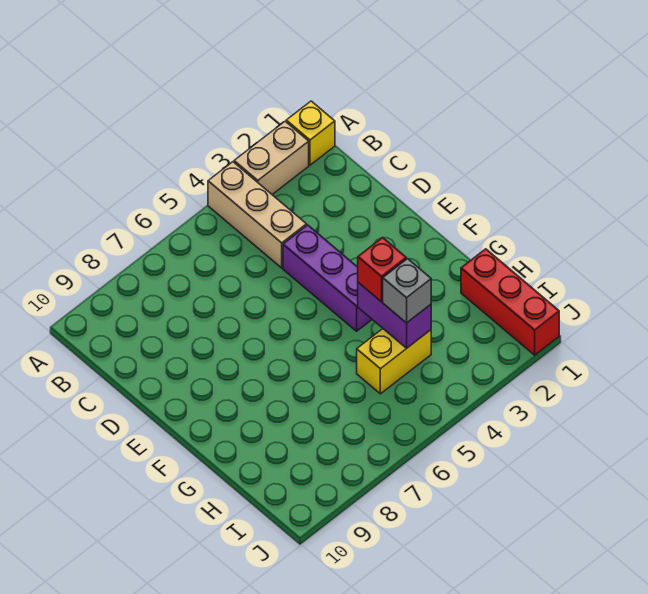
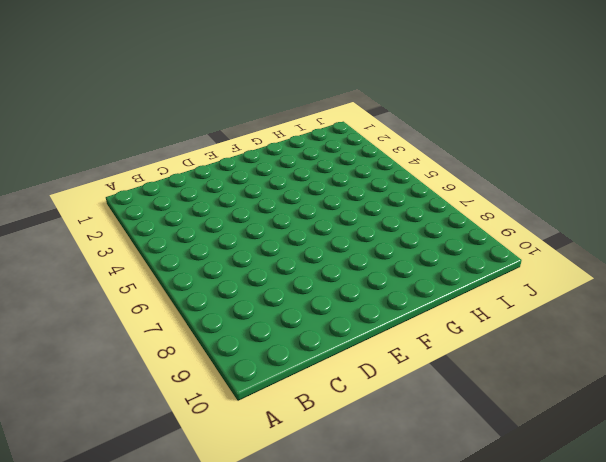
none -> yellow 1x1 brick [286,101,335,165]
none -> tan 1x2 brick [234,121,309,194]

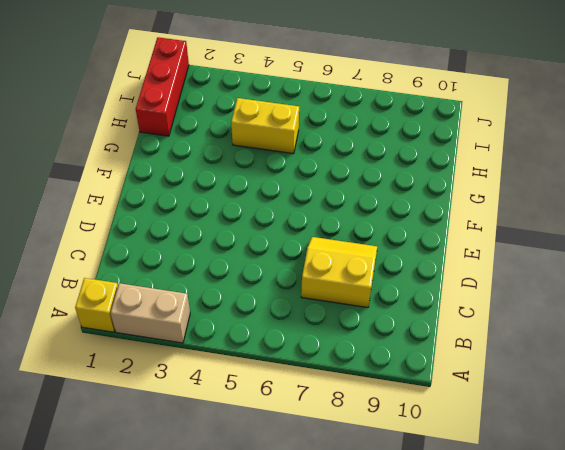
yellow 2x2 slope [301,237,377,308] -> none
none -> tan 1x3 brick [208,162,307,268]
none -> purple 1x3 brick [283,225,372,331]

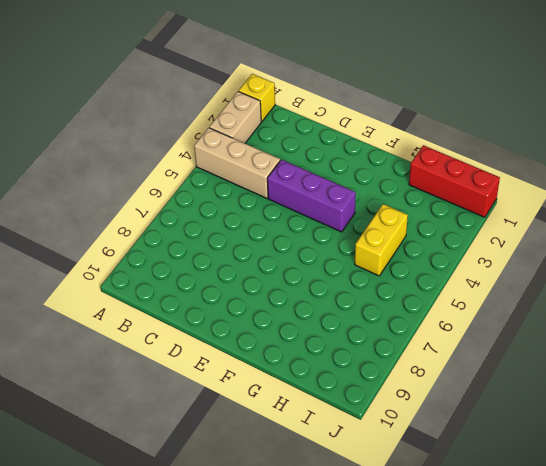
none -> purple 1x2 brick [358,282,431,348]
none -> red 1x1 brick [358,238,406,302]

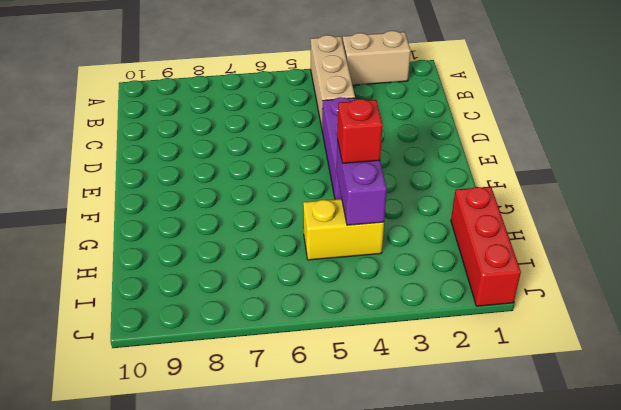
none -> yellow 1x1 brick [286,101,335,165]
none -> grey 1x1 brick [383,259,431,323]

